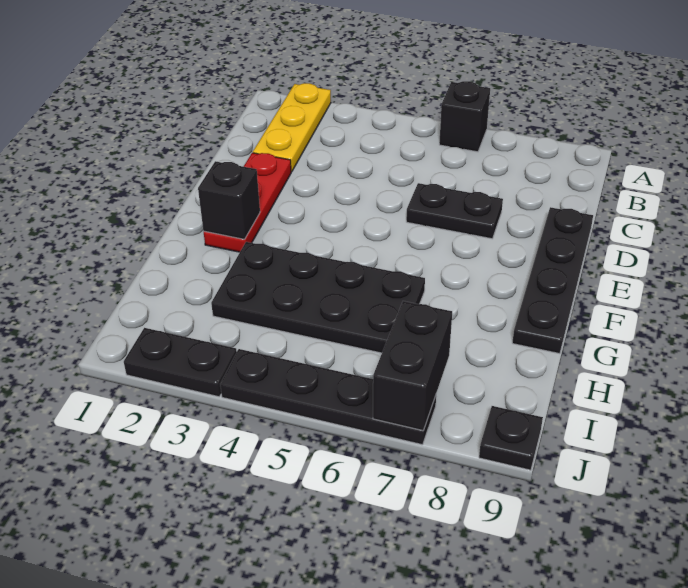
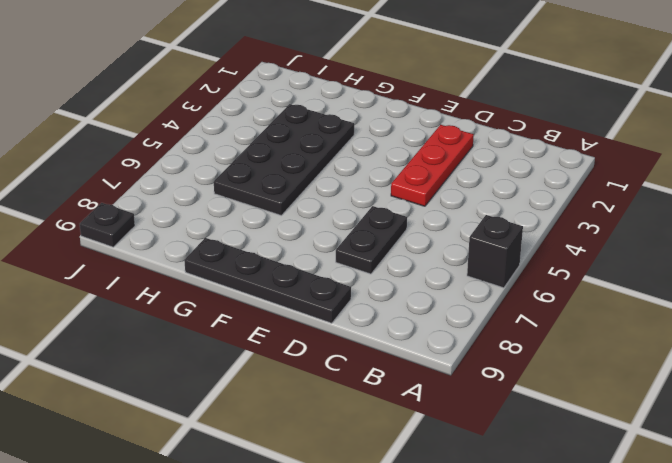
red 1x3 plate [391,125,474,206] -> red 1x3 plate turned to [204,153,291,252]
none -> yellow 1x3 plate [253,83,331,172]
none -> black 1x2 plate [124,328,237,397]

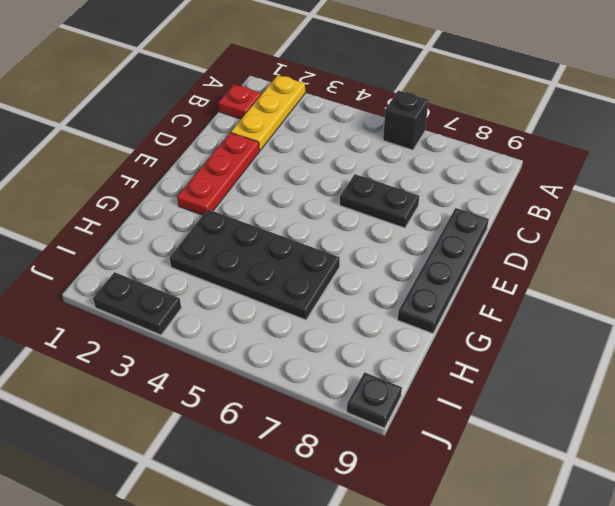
red 1x1 plate [218,84,261,119] -> none
none -> black 1x4 plate [220,349,436,445]
none -> black 1x1 brick [198,161,260,239]

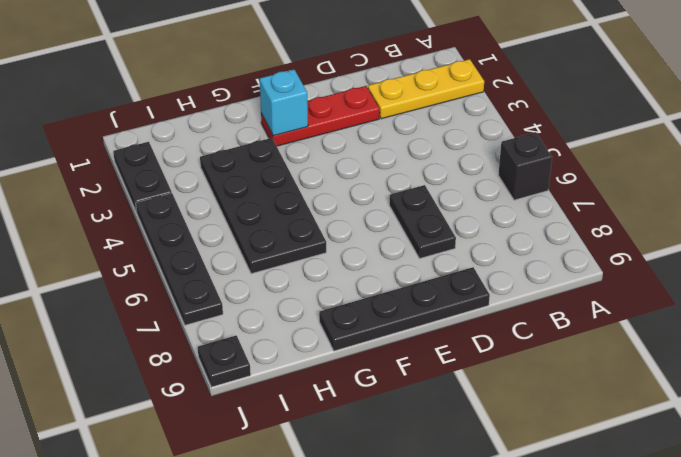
cyan 1x1 brick [260,70,308,136] -> black 1x1 brick [198,161,260,239]
none -> black 1x2 brick [373,301,452,431]

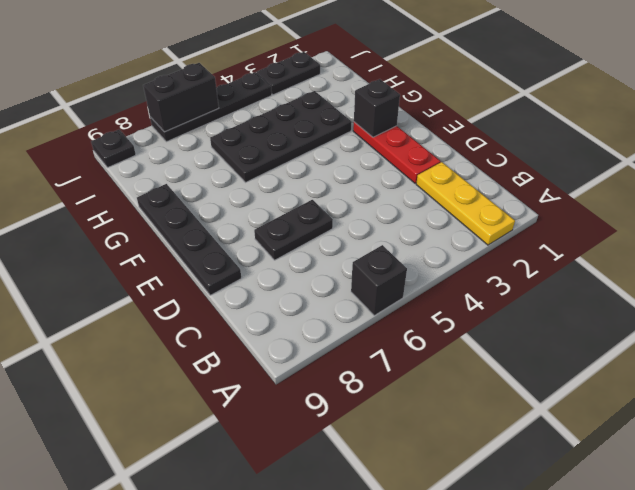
black 1x2 brick [143,63,219,132] -> black 1x2 brick turned to [373,301,452,431]

